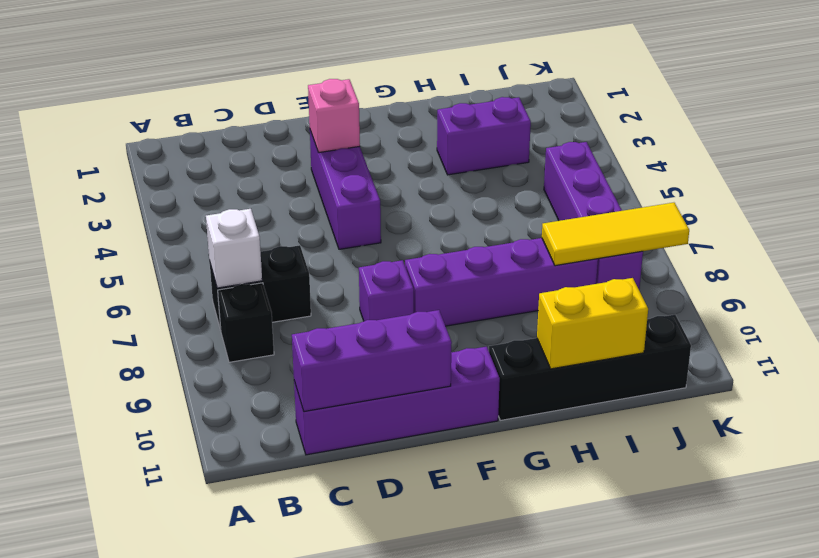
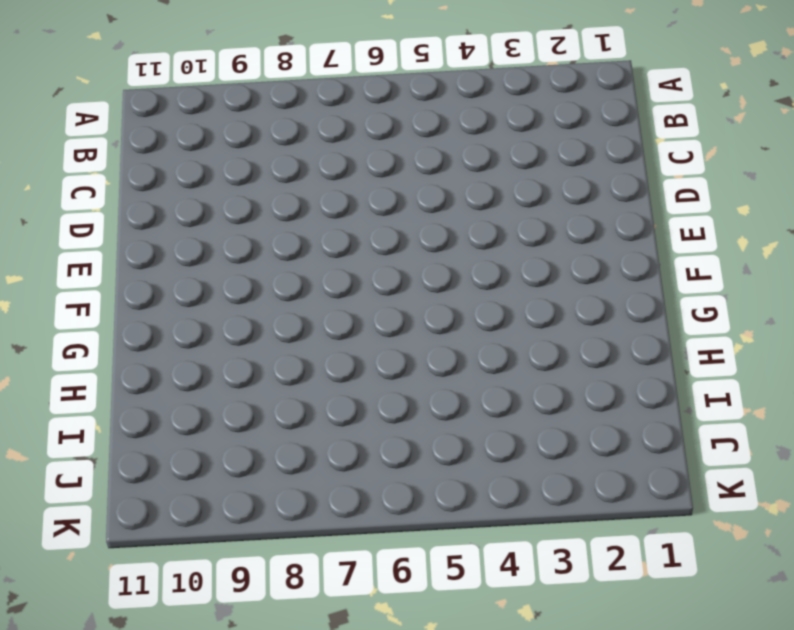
none -> black 1x2 brick [209,245,311,330]
none -> black 1x1 brick [218,283,274,362]
none -> purple 1x4 brick [294,347,500,455]

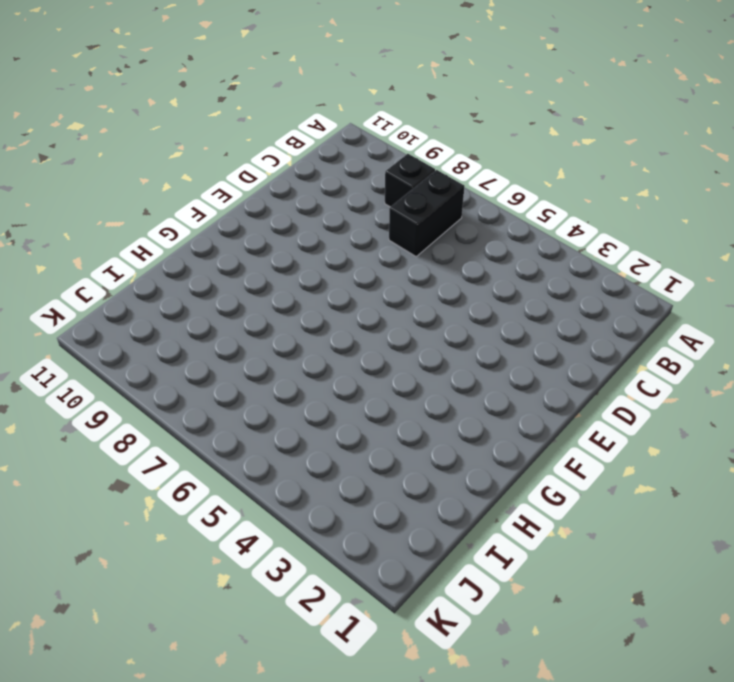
none -> purple 1x4 brick [294,347,500,455]
none -> purple 1x3 brick [310,131,381,249]
none -> purple 1x1 brick [359,260,414,321]

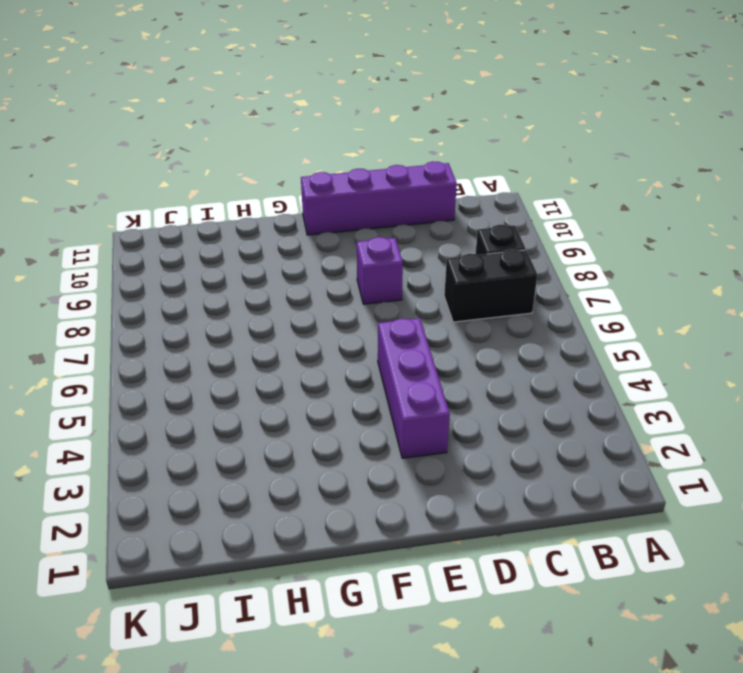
none -> purple 1x4 brick [405,238,598,326]
none -> black 1x4 brick [489,315,691,420]
none -> purple 1x2 brick [437,97,531,175]

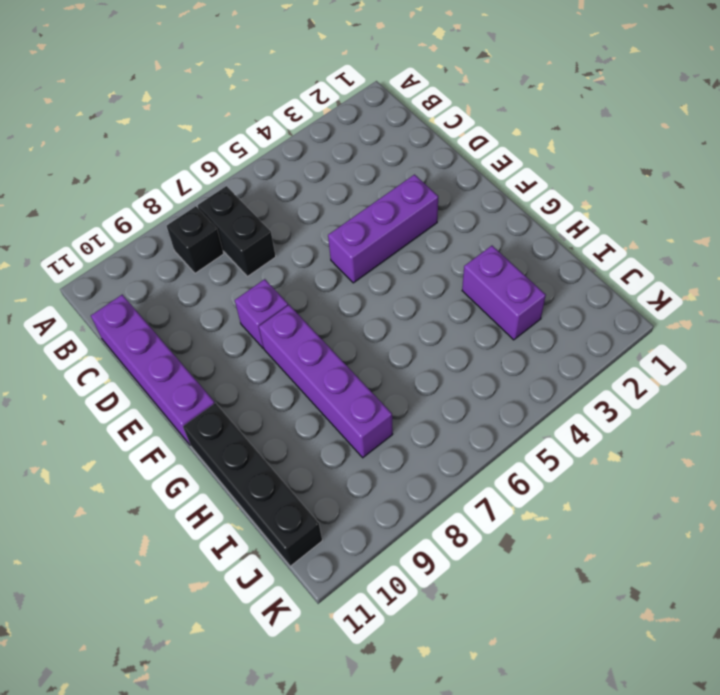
none -> purple 1x4 brick [544,142,643,289]
none -> white 1x1 brick [206,209,262,288]
none -> purple 1x3 brick [292,310,452,412]

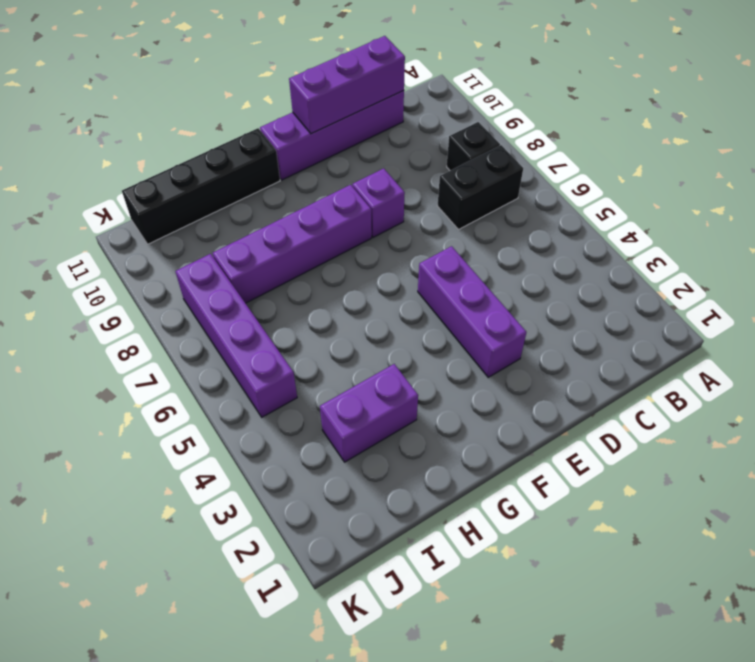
none -> white 1x1 brick [206,209,262,288]
none -> pink 1x1 brick [308,79,360,153]
none -> yellow 1x2 brick [537,278,648,369]

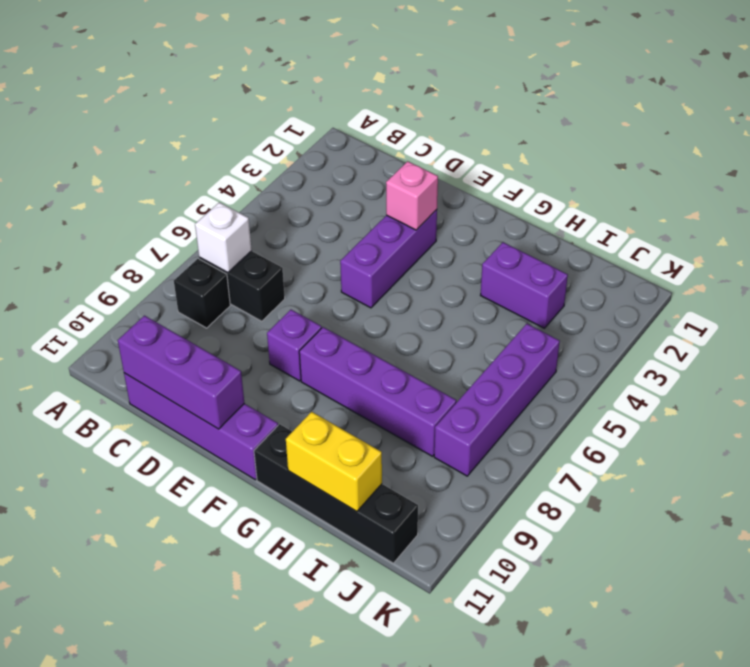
none -> yellow 1x3 tile [542,203,689,266]

